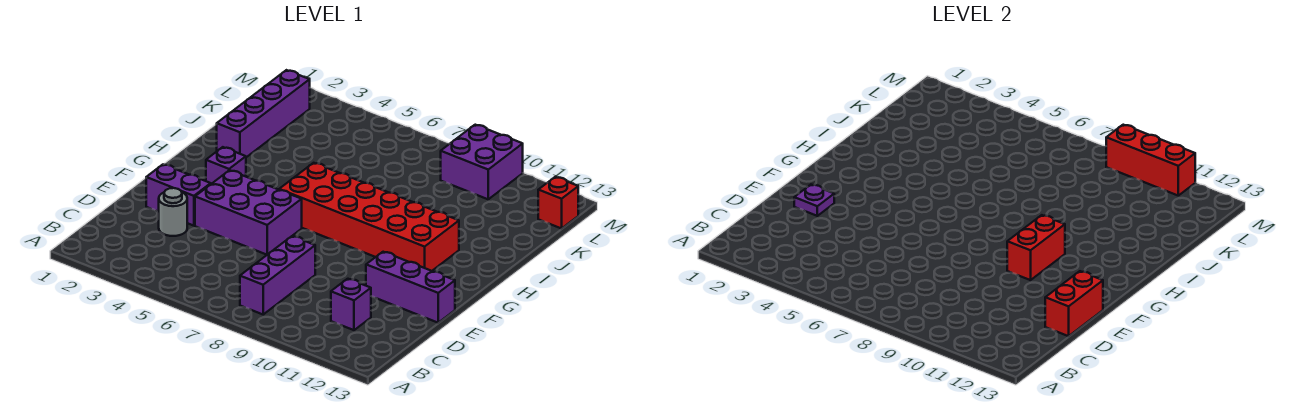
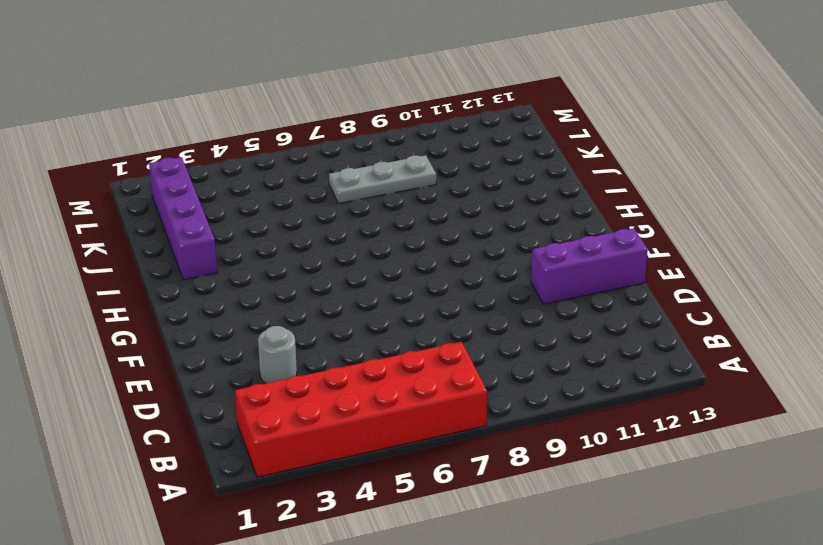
red 2x6 brick [235,342,487,477] -> red 2x6 brick moved to [279,163,459,271]
grey 1x3 plate [329,155,436,203] -> none
none -> purple 1x3 brick [240,236,315,314]
none -> purple 1x1 brick [331,279,371,330]
none -> purple 1x2 brick [146,164,211,226]

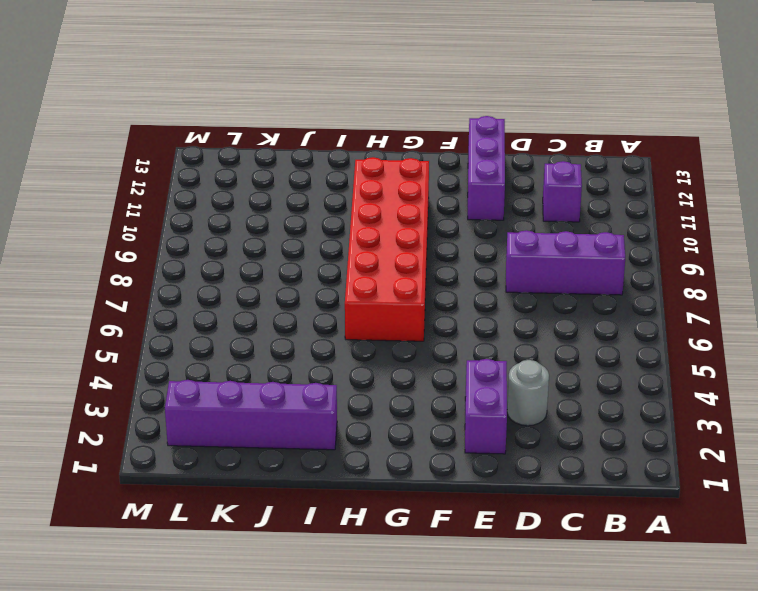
none -> purple 2x3 brick [195,170,302,255]
none -> purple 1x1 brick [206,147,246,184]
none -> purple 2x2 brick [441,125,523,199]

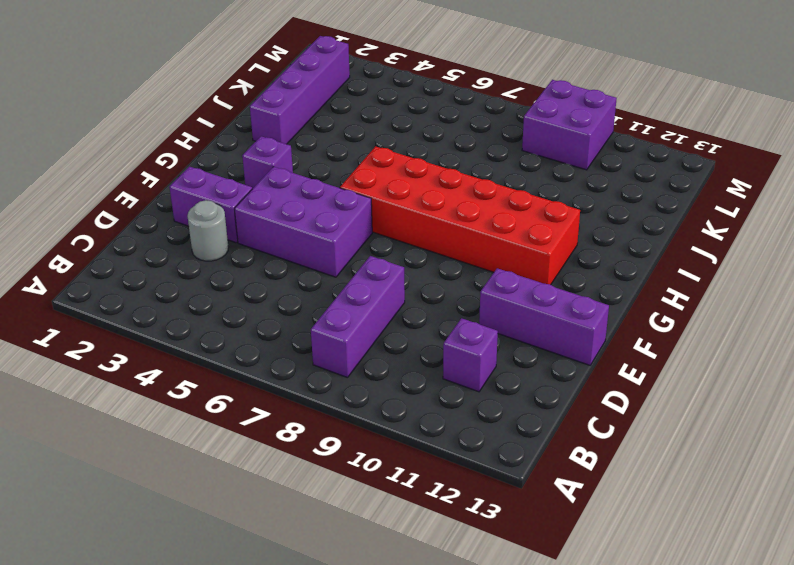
none -> red 1x1 brick [538,177,578,228]
none -> red 1x2 brick [1045,271,1103,336]
none -> purple 1x1 plate [794,185,834,216]

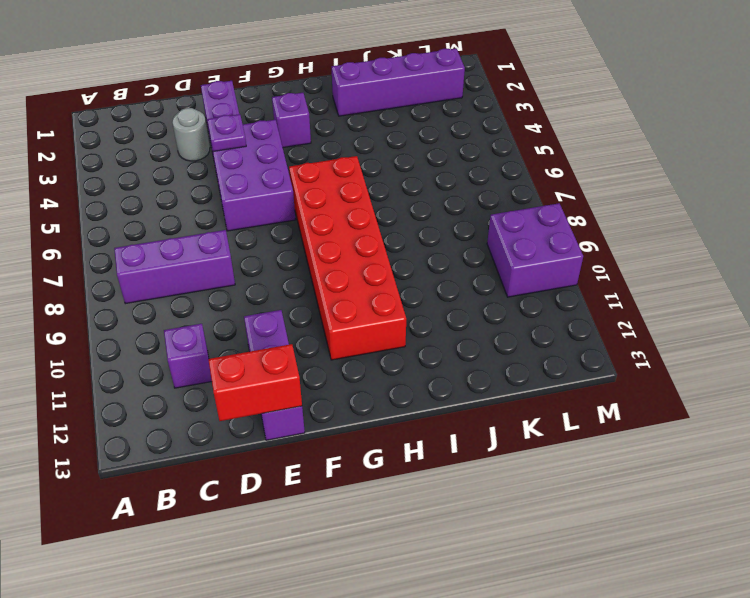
purple 1x1 plate [207,114,246,152] -> purple 1x1 plate moved to [794,185,834,216]
none -> red 1x1 brick [538,177,578,228]
none -> red 1x2 brick [1007,215,1065,280]
none -> red 1x3 brick [1106,125,1195,195]

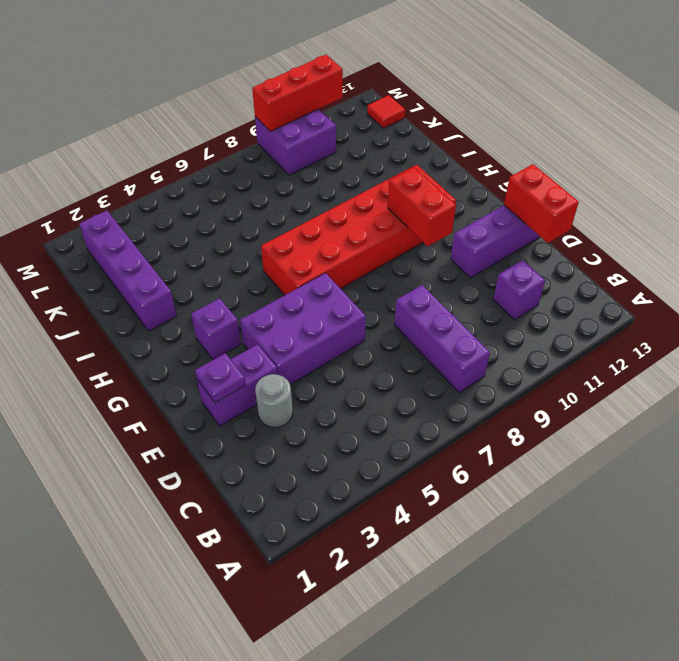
red 1x1 tile [367,95,405,128] -> red 1x1 brick [538,177,578,228]

